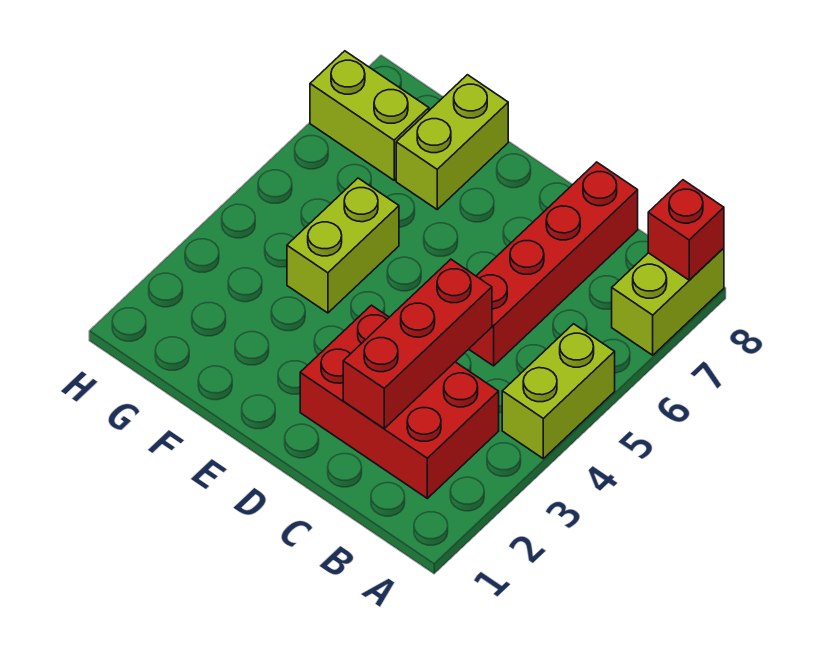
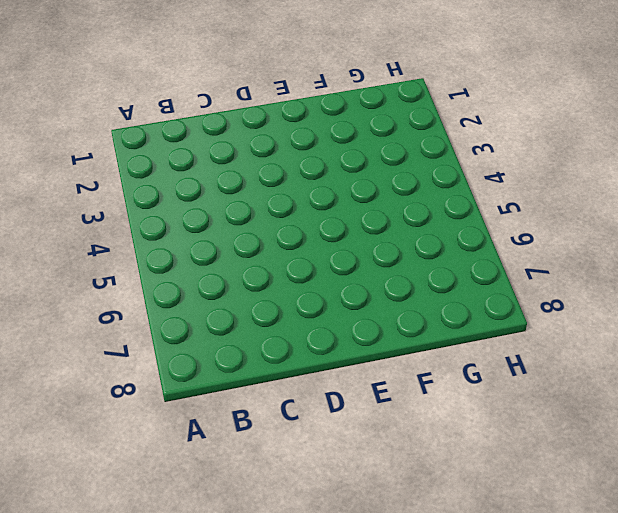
none -> lime 1x2 brick [502,324,615,458]
none -> lime 1x2 brick [612,248,724,355]

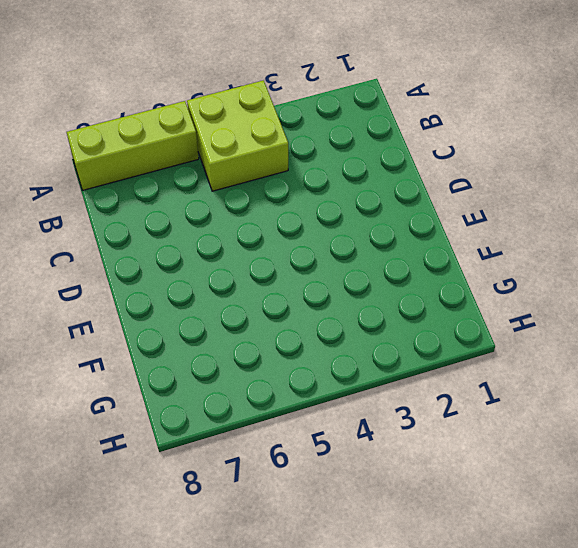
lime 2x2 brick [187,80,288,191] -> lime 1x2 brick [502,324,615,458]
lime 1x3 brick [67,101,199,190] -> lime 1x2 brick [612,248,724,355]
none -> red 2x3 brick [300,305,499,498]
none -> red 1x4 brick [469,162,638,366]

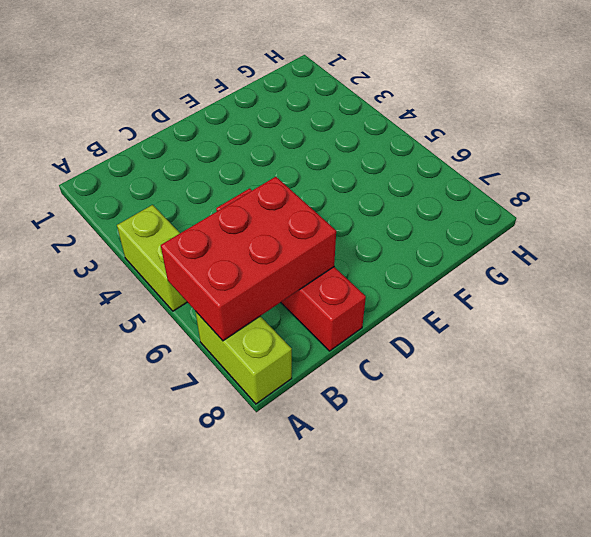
red 2x3 brick [161,177,336,341] -> red 2x3 brick moved to [300,305,499,498]
none -> lime 1x2 brick [287,178,399,313]
none -> lime 1x2 brick [396,75,508,209]

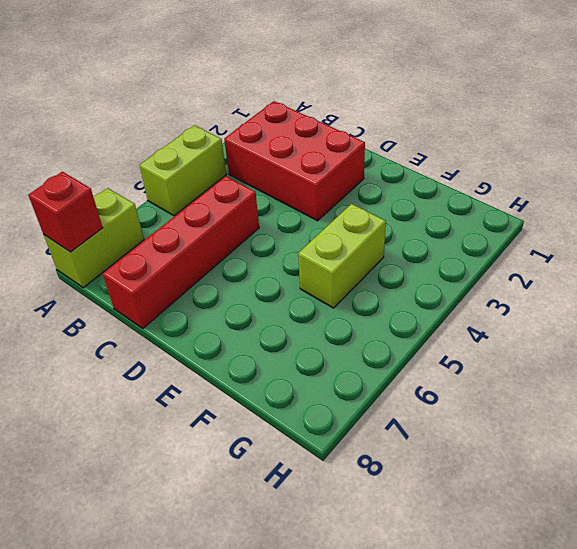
none -> lime 1x2 brick [396,75,508,209]
none -> lime 1x2 brick [310,51,429,180]

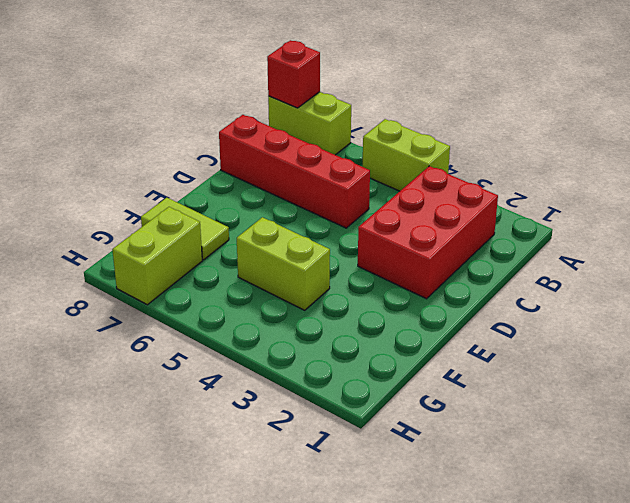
lime 1x2 tile [141,198,229,260] -> lime 1x2 brick [396,75,508,209]
none -> red 1x3 brick [343,259,492,428]

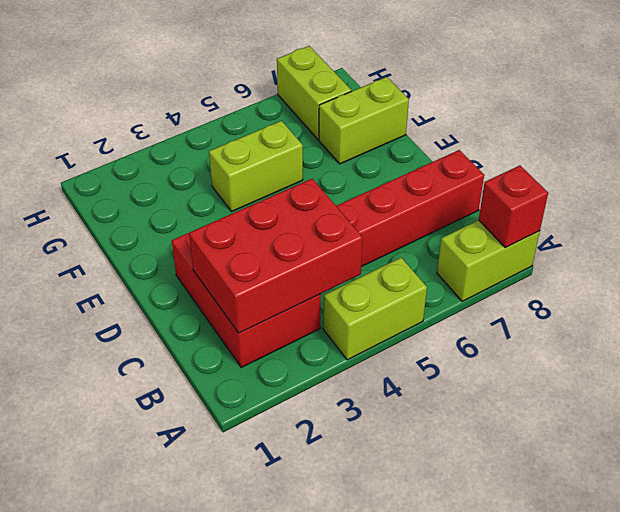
red 2x3 brick [189,179,363,333] -> red 1x3 brick [343,259,492,428]

